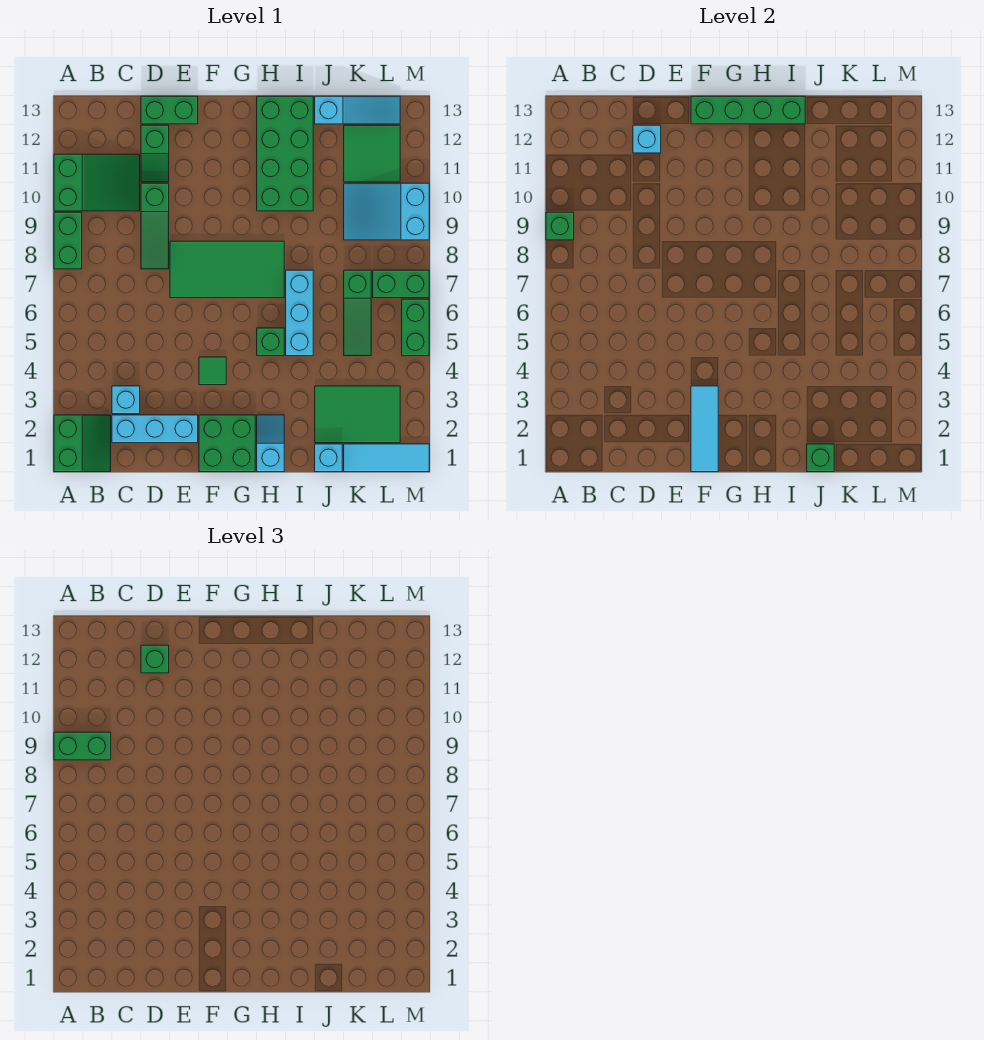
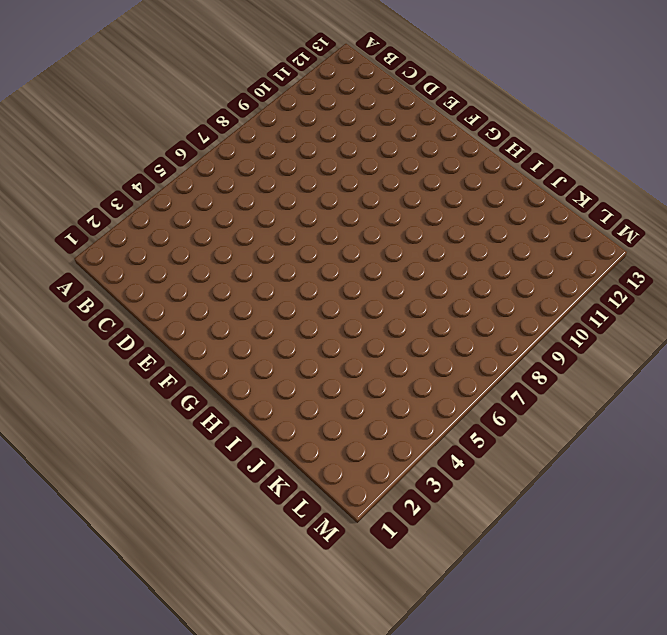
none -> green 2x2 slope [54,415,111,472]
none -> green 1x2 brick [54,212,82,269]
none -> green 2x3 slope [54,154,140,211]
none -> cyan 1x3 brick [112,415,198,443]

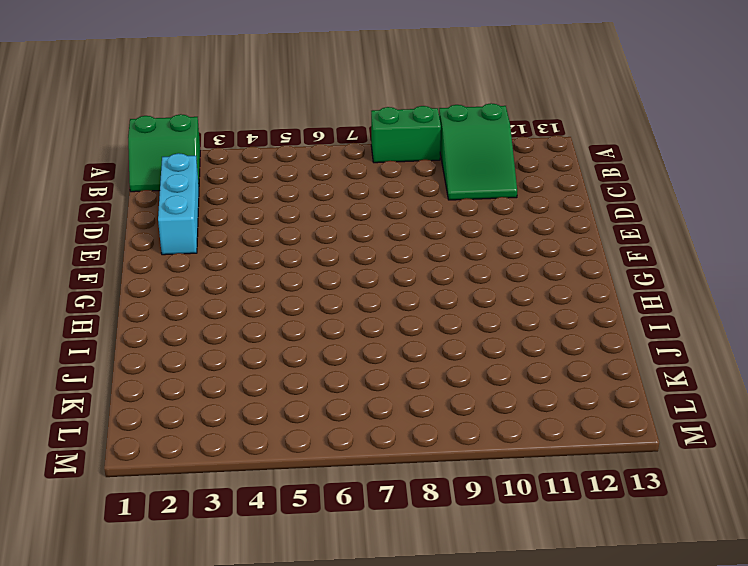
none -> cyan 1x1 brick [112,386,140,414]
none -> green 1x3 slope [141,183,169,269]
none -> green 1x2 slope [141,125,169,182]
none -> green 1x2 brick [141,96,198,124]

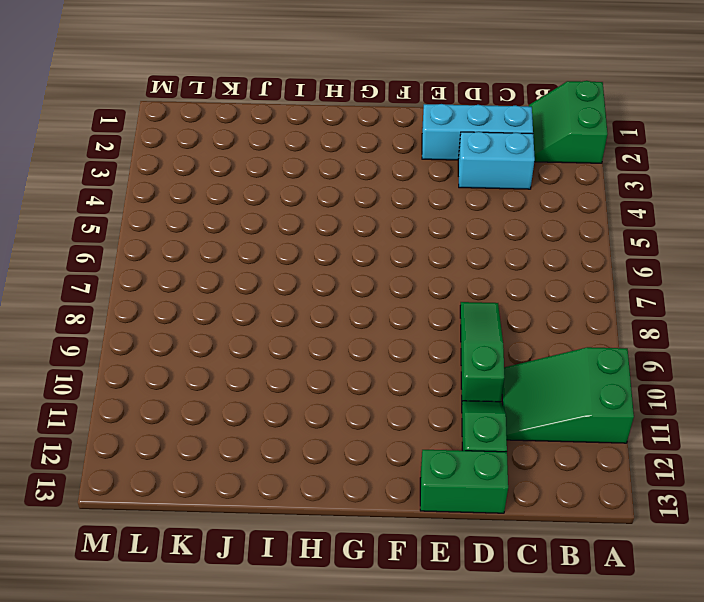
cyan 1x2 brick [458,132,535,189] -> cyan 1x1 brick [112,386,140,414]
none -> green 1x2 brick [54,212,82,269]
none -> green 2x4 tile [170,241,284,298]
none -> green 2x2 brick [199,415,255,472]
none -> green 1x1 tile [199,357,226,385]

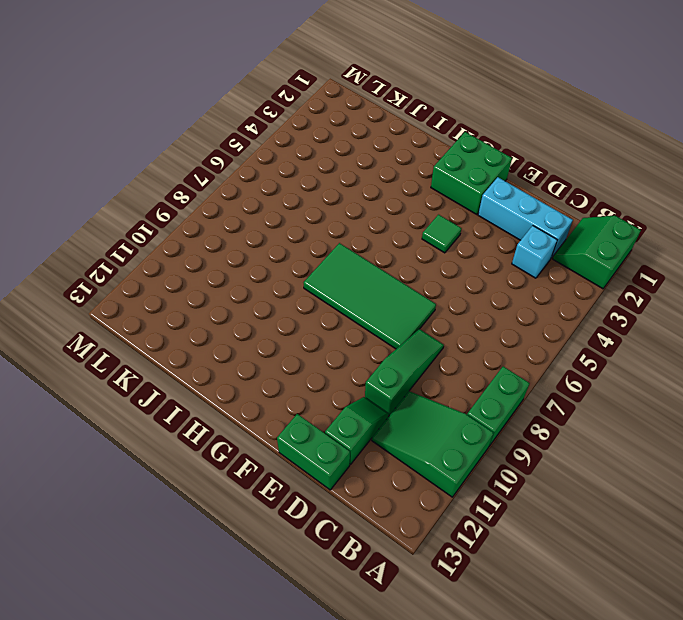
none -> cyan 1x2 slope [257,415,284,472]
none -> green 1x1 brick [257,328,284,356]
none -> green 2x4 brick [257,96,313,211]
none -> cyan 1x3 brick [286,270,313,356]

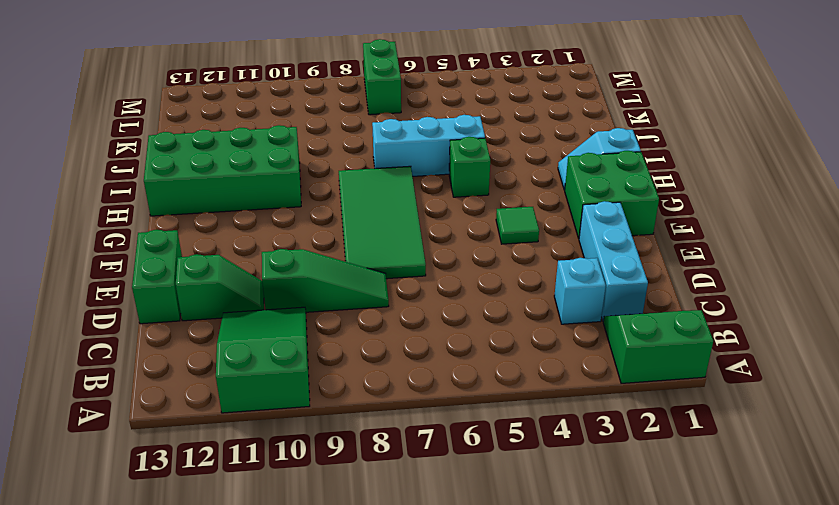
none -> green 1x2 brick [54,212,82,269]
none -> cyan 1x1 brick [315,444,342,472]
none -> green 2x3 tile [315,386,400,443]
none -> cyan 1x3 slope [315,96,400,124]

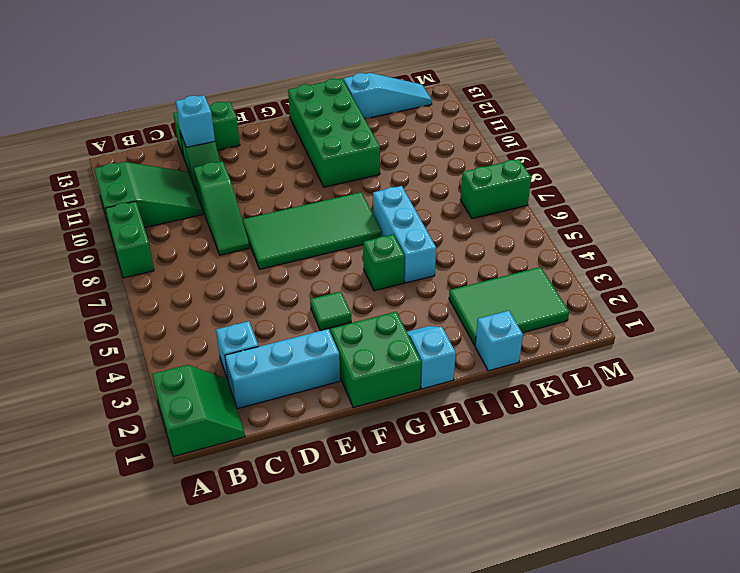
none -> cyan 1x3 tile [344,444,429,472]
none -> green 1x3 slope [344,270,371,356]
none -> cyan 2x3 slope [344,183,429,240]
none -> green 2x2 tile [344,125,400,182]

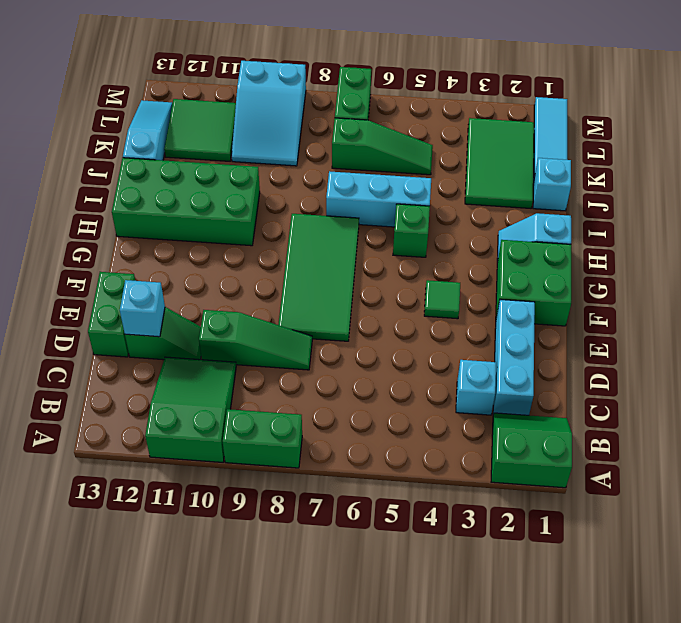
none -> green 1x2 brick [402,299,429,356]
none -> green 1x1 brick [546,212,574,240]
none -> cyan 1x3 tile [691,386,718,472]
none -> green 1x4 brick [691,96,805,124]

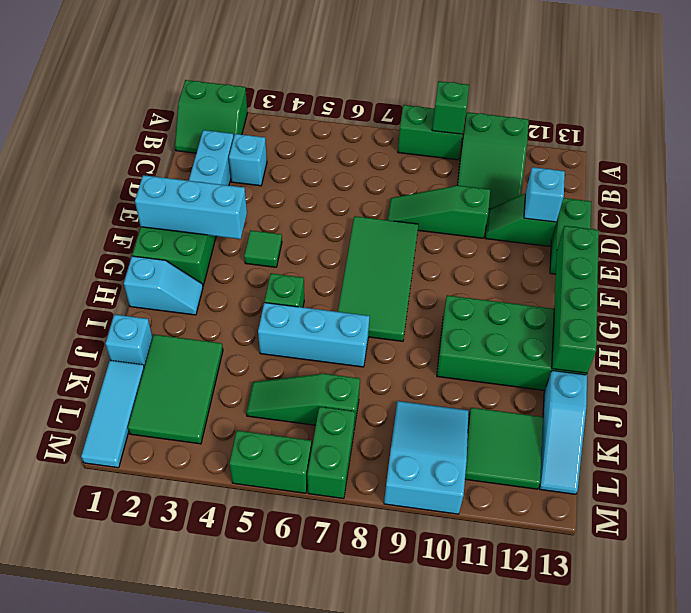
cyan 1x3 brick [135,175,247,239] -> cyan 1x3 tile [691,386,718,472]
none -> green 1x1 brick [807,444,834,472]
none -> green 1x2 brick [54,732,111,760]
none -> green 1x1 brick [141,645,169,673]

